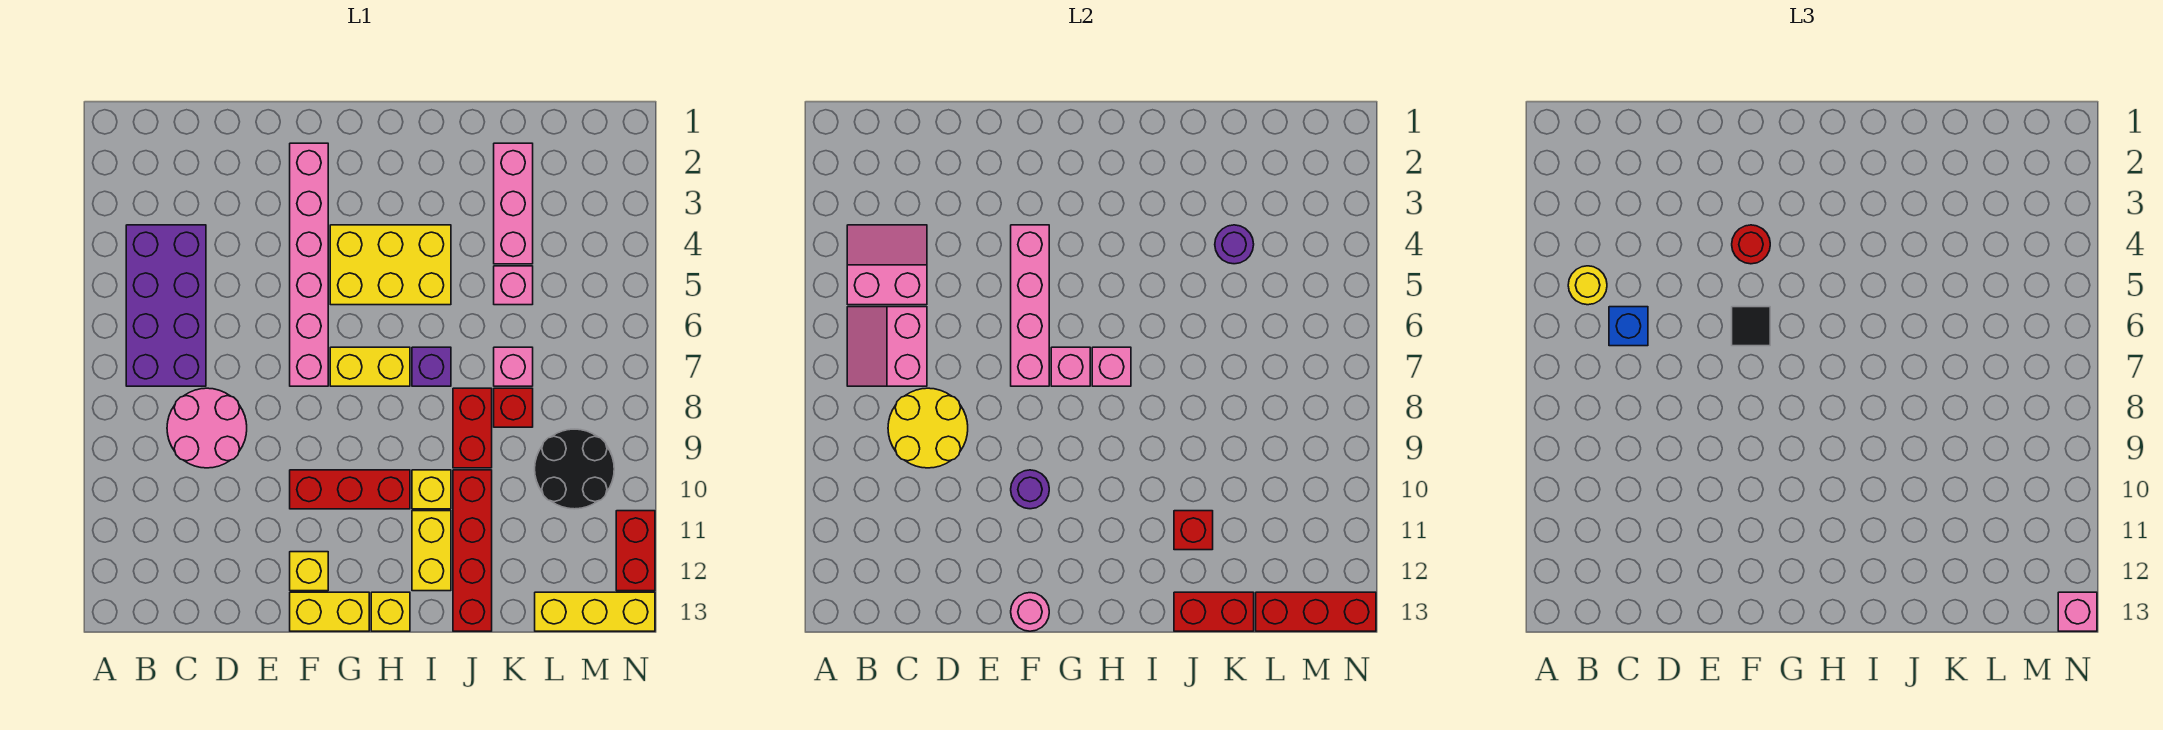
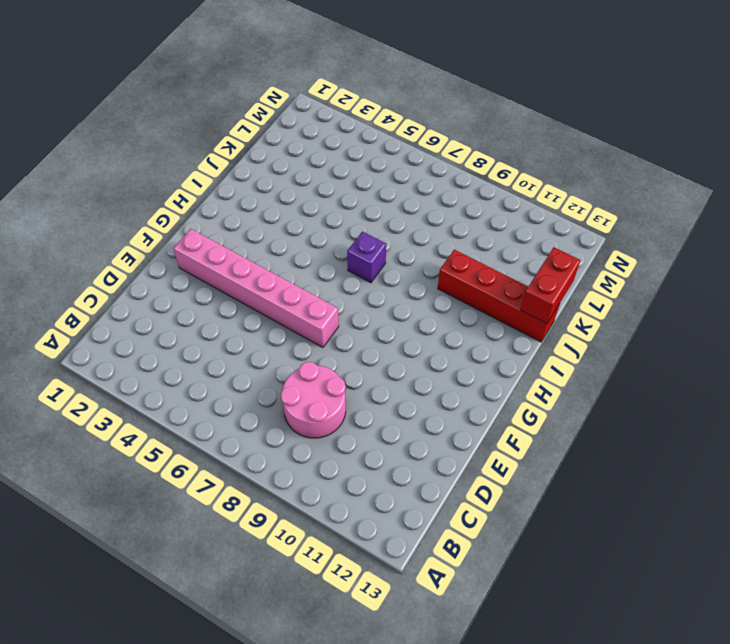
none -> purple 2x4 brick [126,225,206,386]
none -> red 1x3 brick [290,470,410,509]
none -> yellow 1x1 brick [290,552,328,591]
none -> yellow 1x2 brick [290,592,369,631]

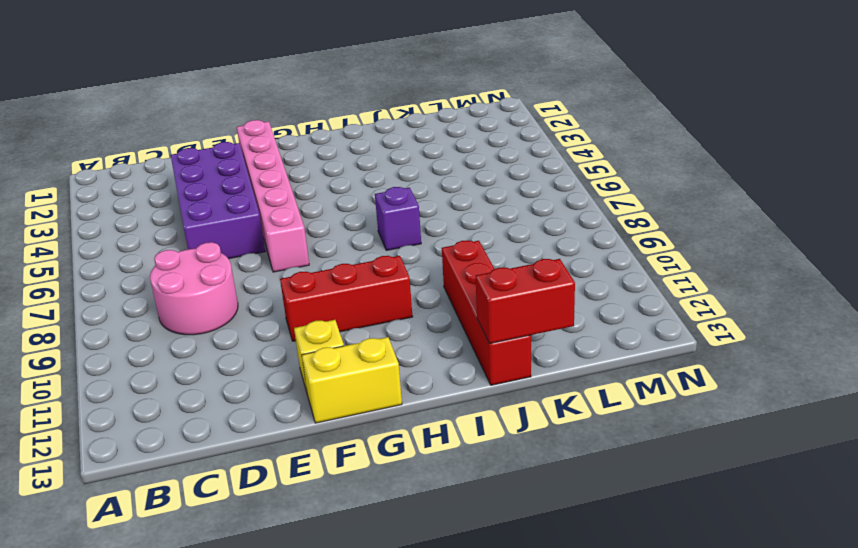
purple 2x4 brick [171,142,265,259] -> purple 2x4 brick moved to [126,225,206,386]
none -> yellow 2x3 brick [330,225,451,305]
none -> yellow 1x2 brick [330,347,410,386]
none -> yellow 1x1 brick [371,592,410,631]
none -> yellow 1x1 brick [412,470,451,509]

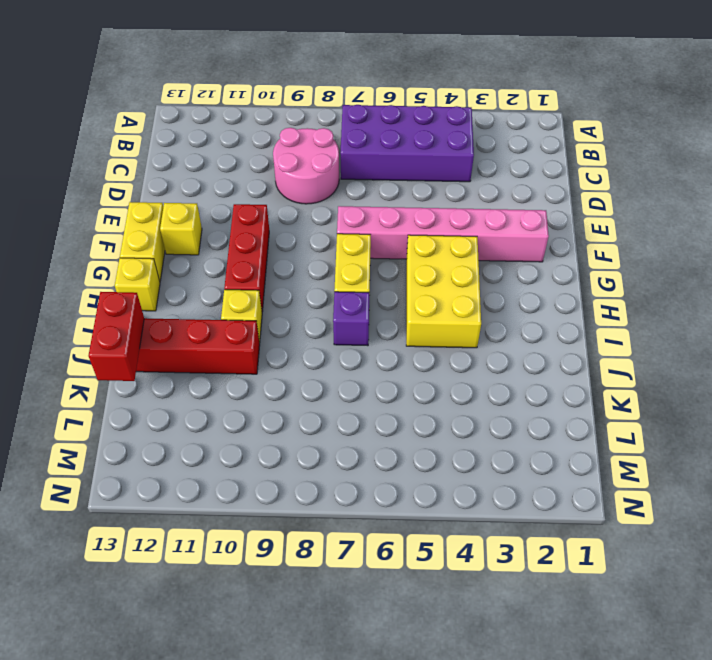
none -> yellow 1x2 brick [412,511,451,591]
none -> red 1x2 brick [453,388,492,468]
none -> pink 1x3 brick [494,143,533,264]
none -> pink 1x1 brick [494,266,533,305]

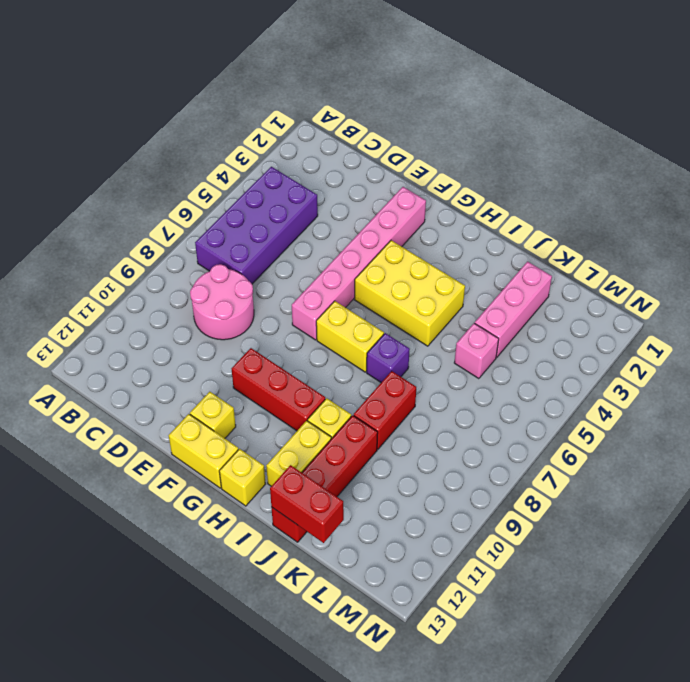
none -> pink 1x1 brick [494,347,533,386]
none -> red 1x1 brick [494,388,533,427]
none -> black 2x2 round brick [535,429,614,509]
none -> yellow 1x3 brick [535,592,655,631]

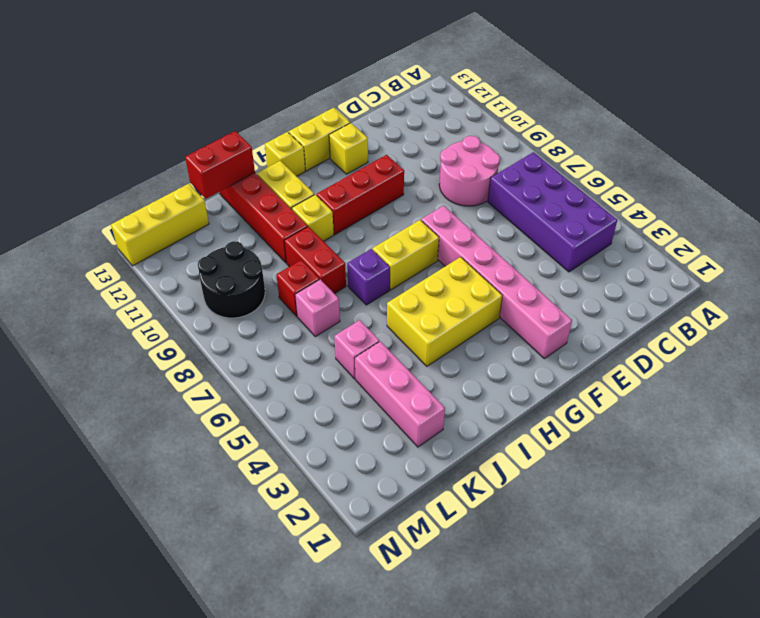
none -> red 1x2 brick [616,511,655,591]
none -> pink 2x2 slope [847,225,927,305]
none -> pink 2x2 slope [847,307,927,386]
none -> yellow 2x2 round brick [888,388,968,468]

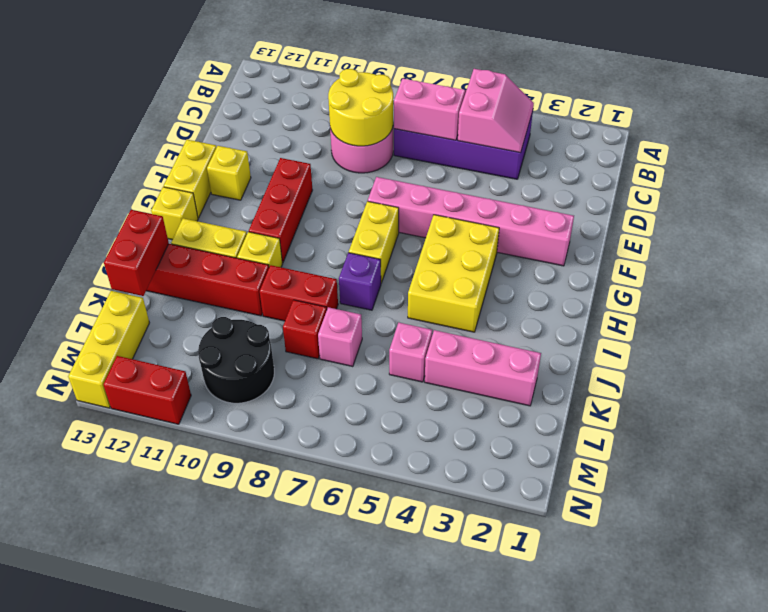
none -> pink 1x4 brick [1011,225,1049,386]
none -> purple 1x1 round brick [1011,470,1049,509]
none -> pink 1x1 round brick [1011,593,1049,631]
none -> pink 1x1 brick [1051,347,1090,386]

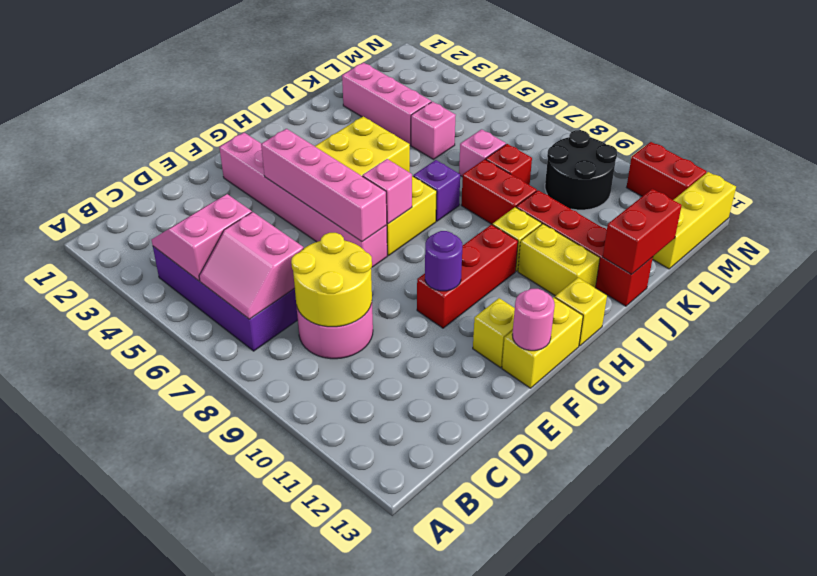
none -> pink 1x1 brick [1092,347,1131,386]
none -> red 1x1 brick [1174,511,1213,550]
none -> purple 1x1 round brick [1215,225,1254,264]
none -> red 1x3 brick [1256,592,1376,631]

